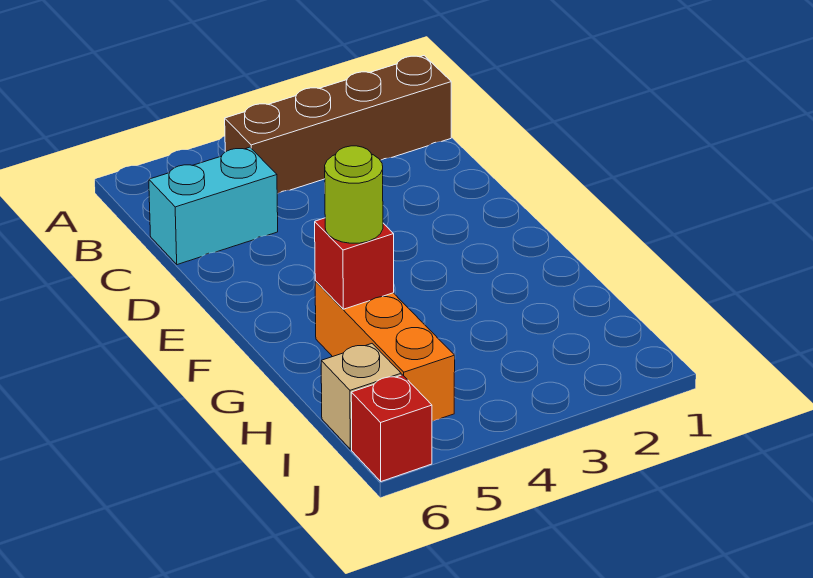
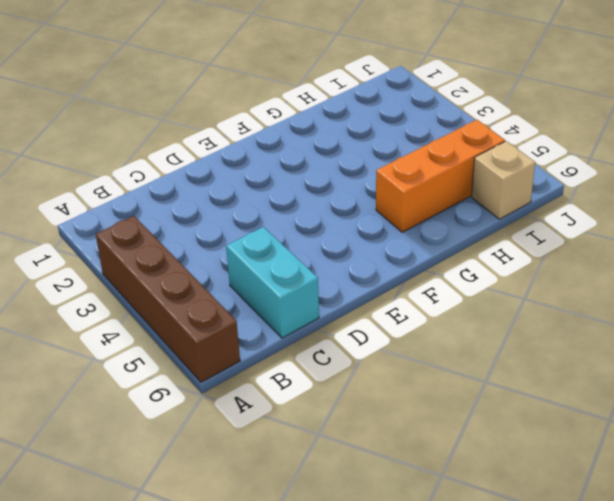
brown 1x4 brick [96,216,240,382] -> brown 1x4 brick moved to [225,56,451,194]
none -> red 1x1 brick [351,375,432,481]
none -> red 1x1 brick [315,218,394,309]

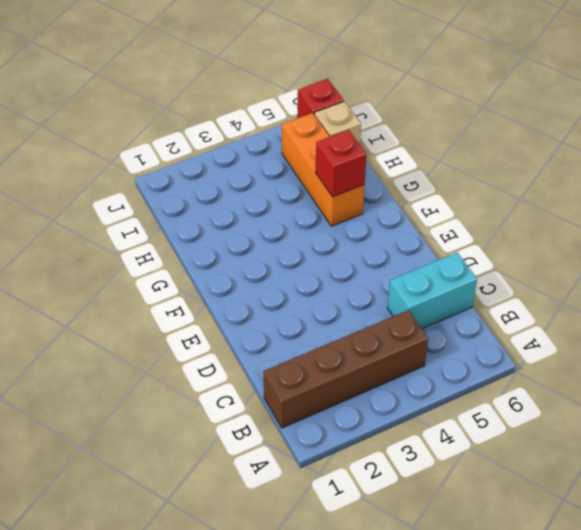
none -> lime 1x1 round brick [325,146,383,243]

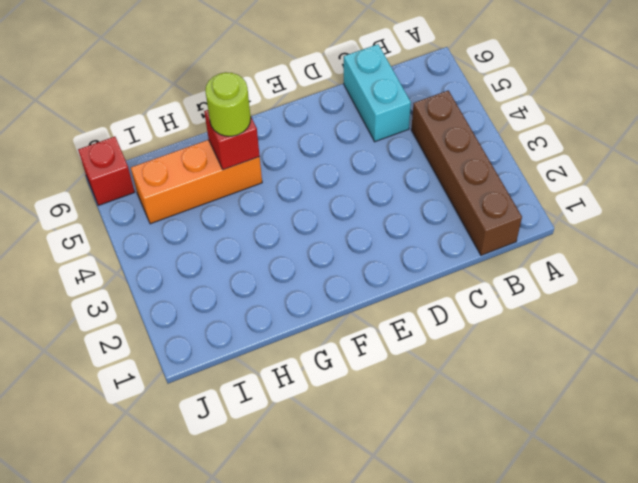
none -> tan 1x1 brick [321,344,401,449]

